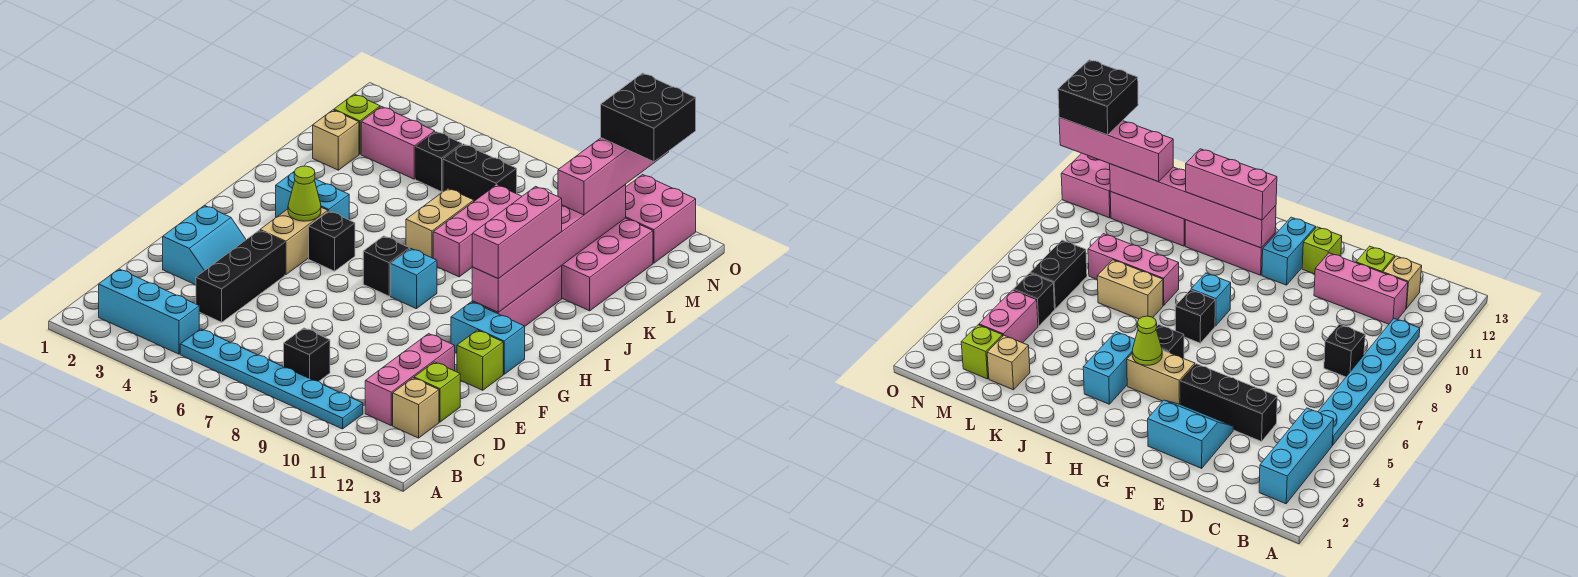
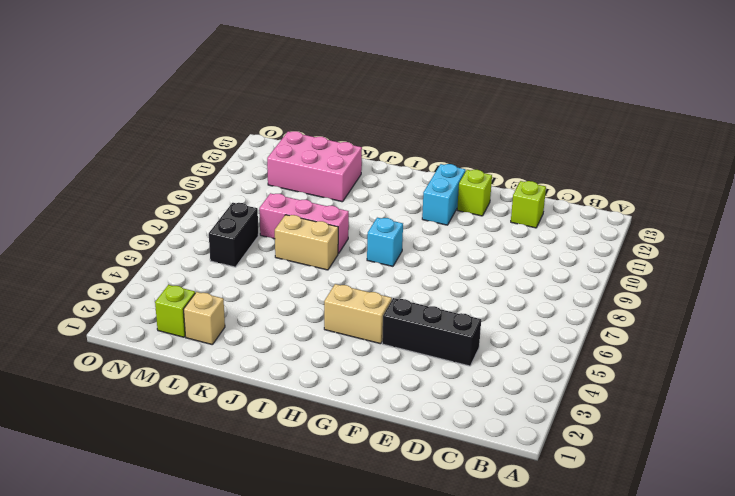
none -> cyan 1x3 brick [99,269,199,354]
none -> cyan 1x6 plate [180,329,363,429]
none -> black 1x1 brick [284,328,330,381]
none -> pink 1x3 brick [365,334,455,425]

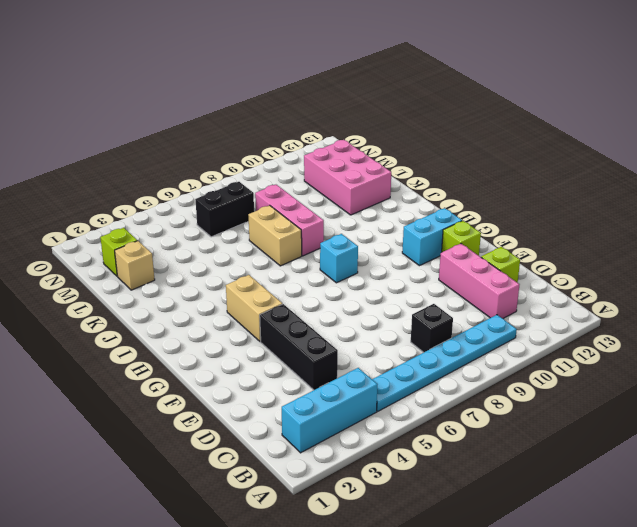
none -> tan 1x1 brick [393,378,439,438]
none -> cyan 2x2 slope [163,205,246,285]
none -> black 1x1 brick [309,211,355,271]
none -> black 1x1 brick [363,236,410,296]

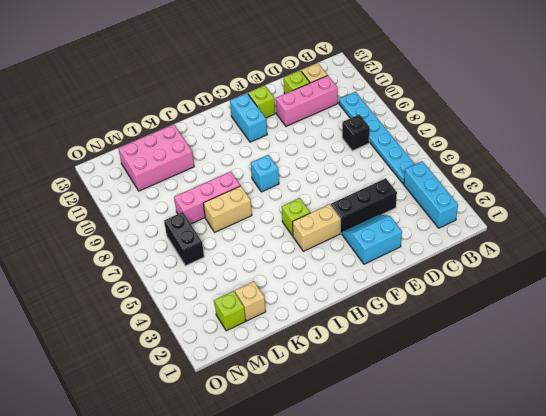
lime 1x1 brick [282,198,310,236] -> black 1x1 brick [309,211,355,271]
none -> black 1x1 brick [363,236,410,296]
none -> pink 1x3 brick [472,266,562,326]
none -> cyan 1x2 brick [276,172,349,220]
none -> pink 1x2 brick [361,107,435,179]

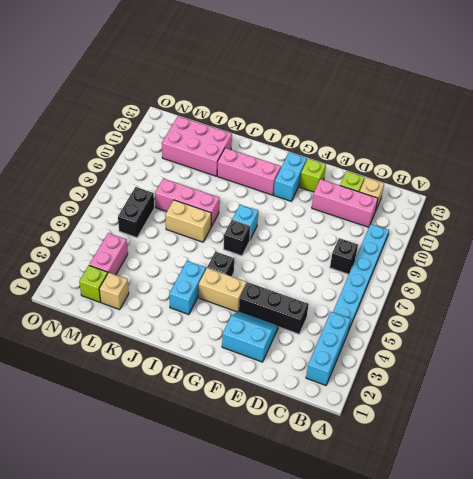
none -> black 1x1 brick [416,132,462,192]
none -> pink 2x2 brick [626,175,696,263]
none -> lime 1x1 cone [288,166,321,221]
none -> pink 1x6 brick [472,185,626,312]

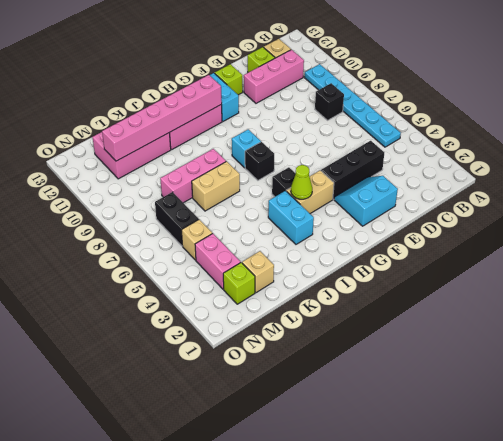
tan 1x1 brick [181,220,212,260] -> black 1x1 brick [416,132,462,192]
none -> cyan 1x3 brick [99,269,199,354]
none -> pink 2x2 brick [626,175,696,263]
none -> pink 1x3 brick [472,187,562,279]
none -> pink 1x4 brick [558,138,669,215]

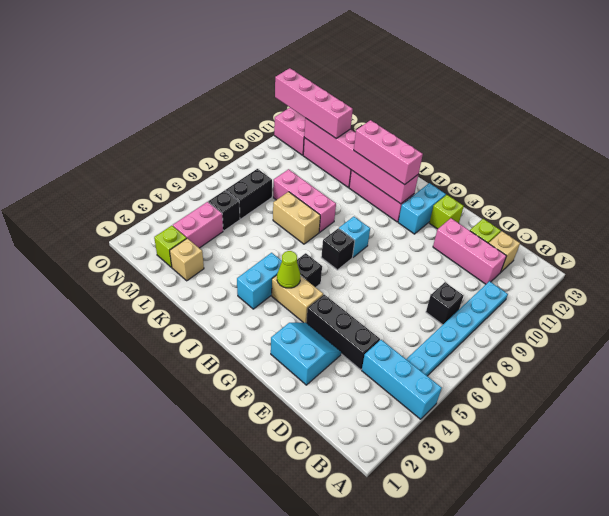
cyan 1x3 brick [362,340,442,419] -> cyan 1x3 brick turned to [99,269,199,354]
none -> black 2x2 brick [601,73,696,162]

